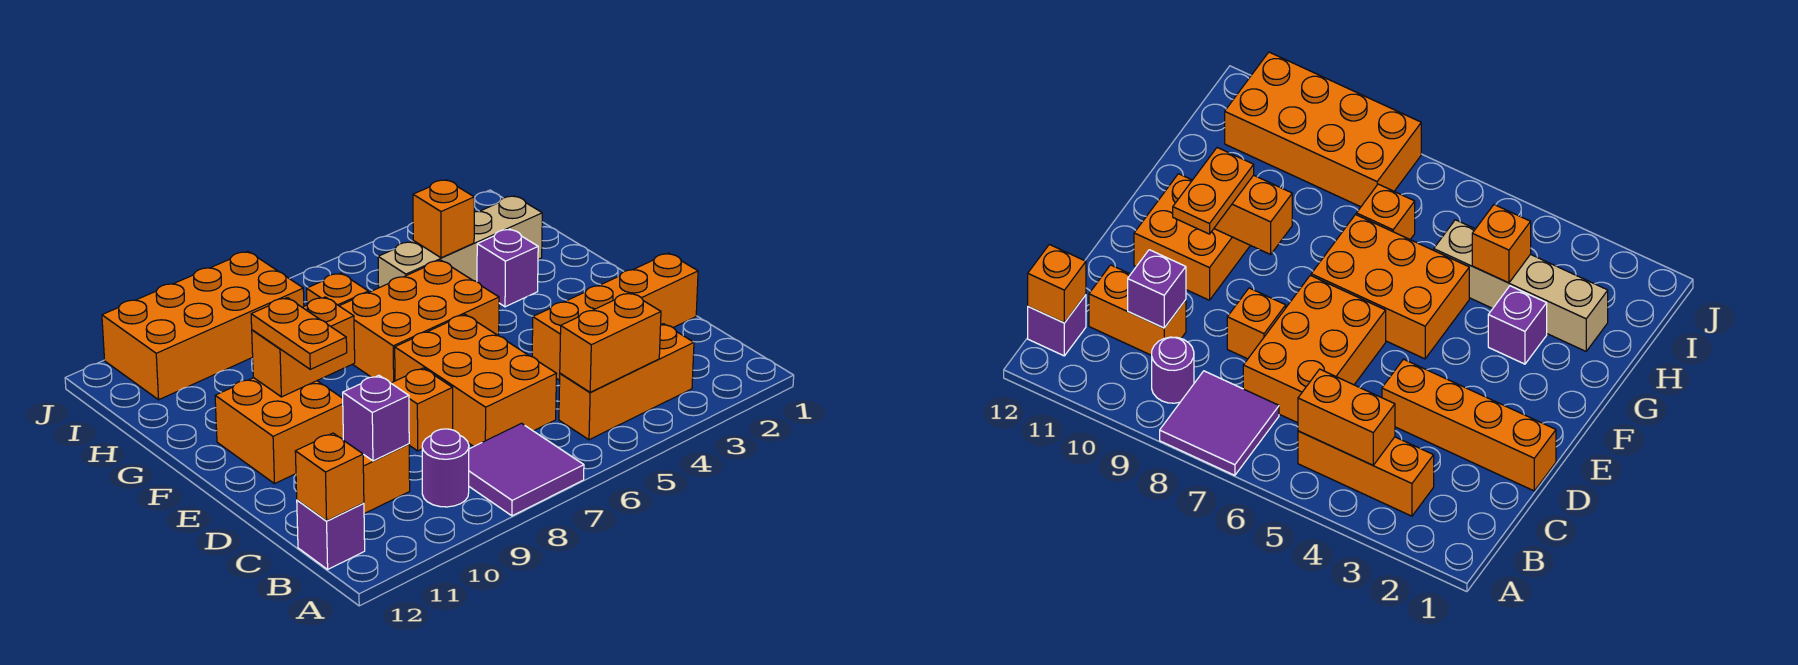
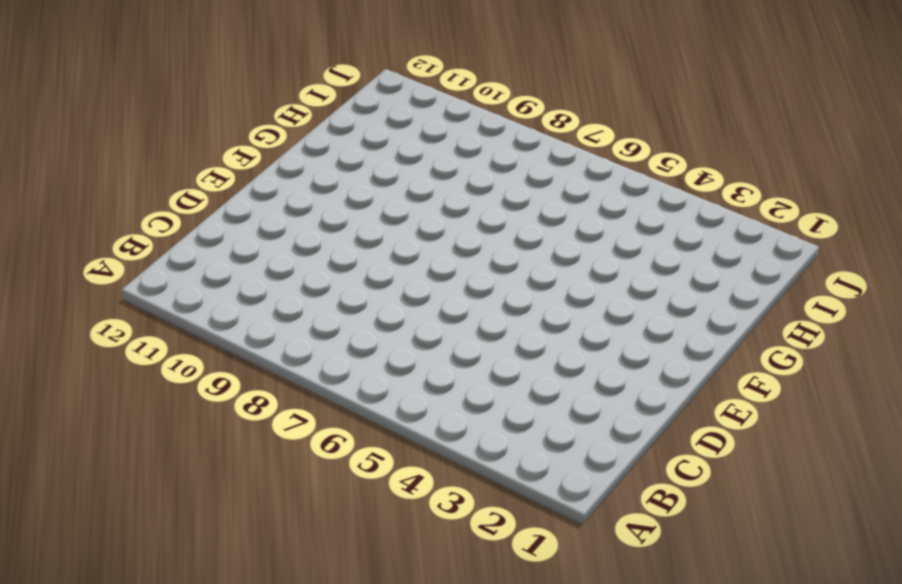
none -> purple 2x2 tile [469,423,584,516]
none -> orange 1x3 brick [559,324,694,440]
none -> purple 1x1 round brick [422,429,469,507]

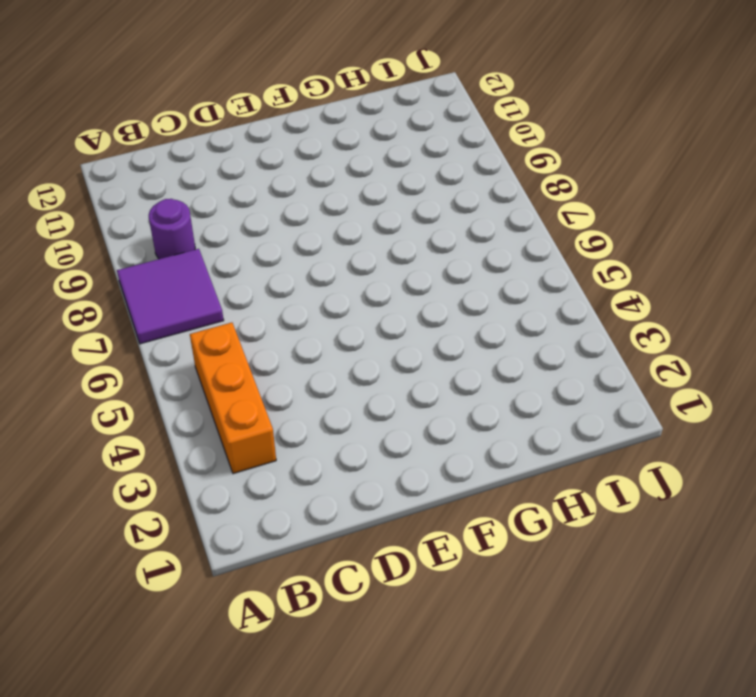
none -> purple 1x1 brick [297,500,365,569]
none -> orange 2x3 brick [395,315,557,447]
none -> orange 1x2 brick [363,444,410,514]

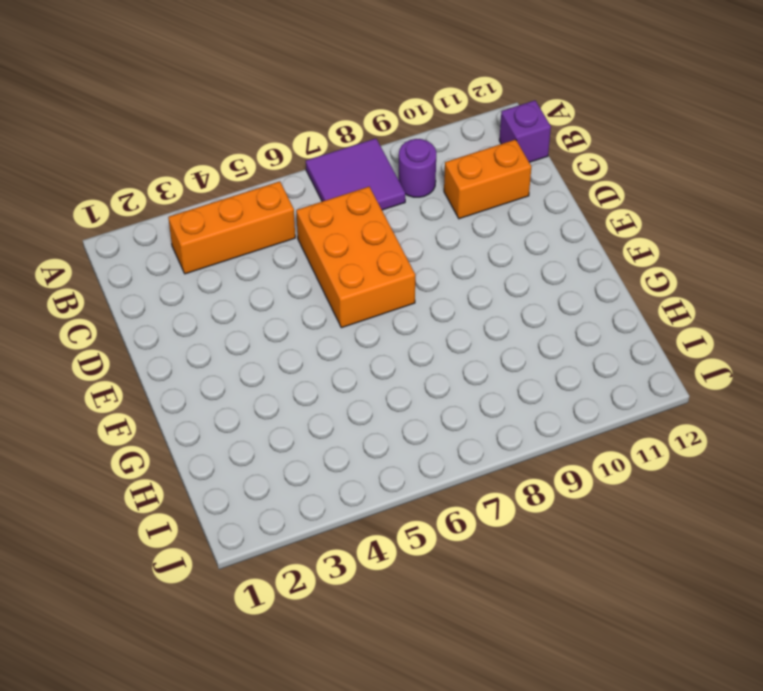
none -> orange 1x4 brick [532,253,698,380]
none -> orange 1x1 brick [391,368,453,451]
none -> orange 2x2 brick [215,378,343,484]

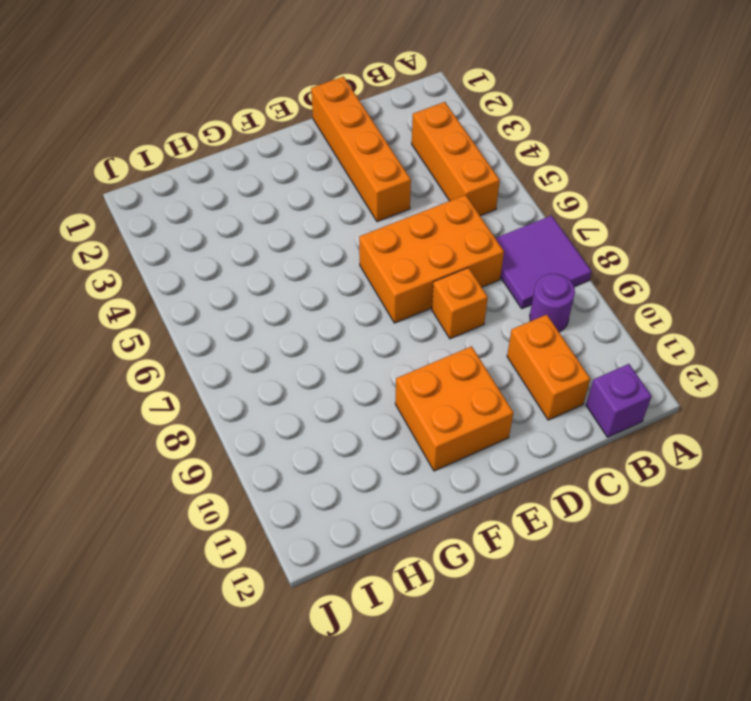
none -> orange 2x3 brick [340,260,499,383]
none -> purple 1x1 brick [477,229,538,307]
none -> tan 1x4 brick [378,196,542,288]

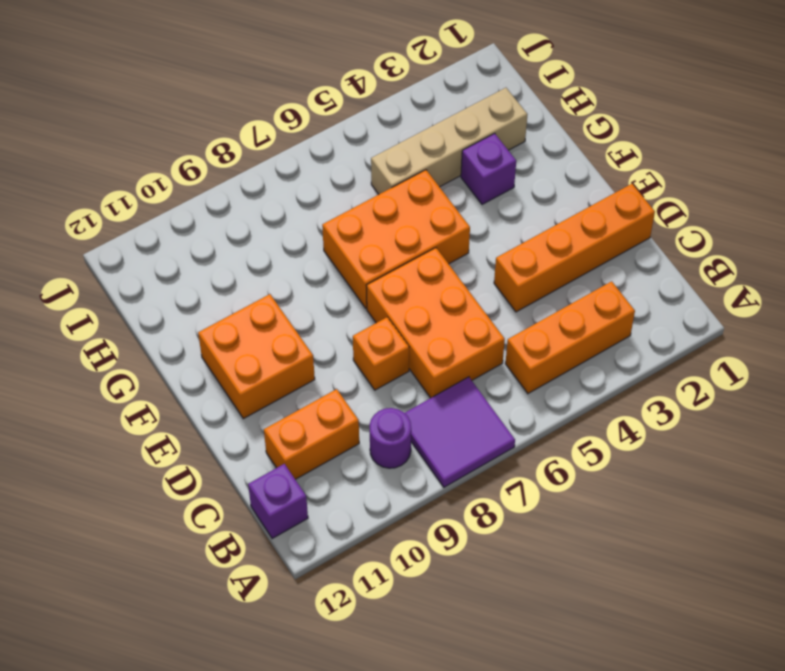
none -> orange 1x1 brick [307,273,368,306]
none -> orange 2x4 brick [102,252,304,400]
none -> orange 1x2 brick [560,293,661,392]

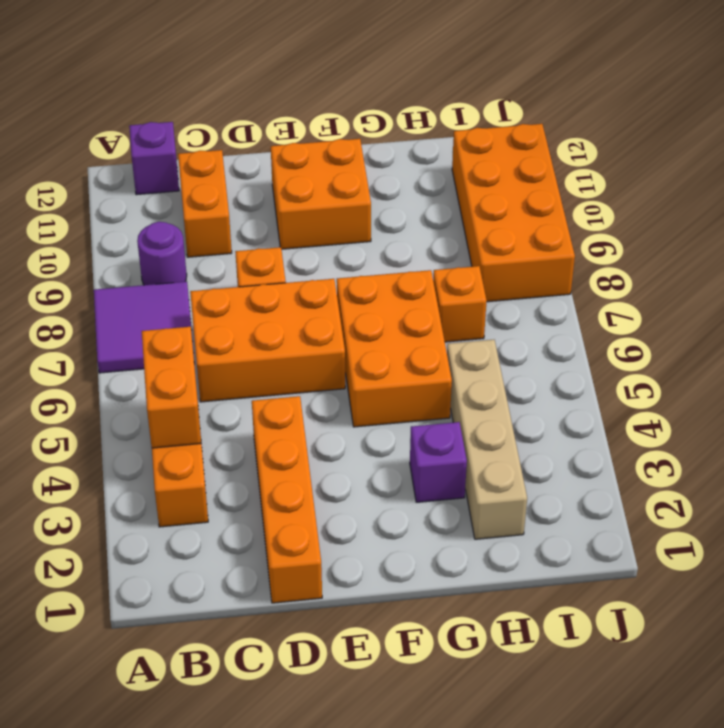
none -> orange 1x1 brick [295,433,364,521]
none -> purple 1x1 brick [343,375,409,461]
none -> orange 1x2 brick [252,297,355,397]

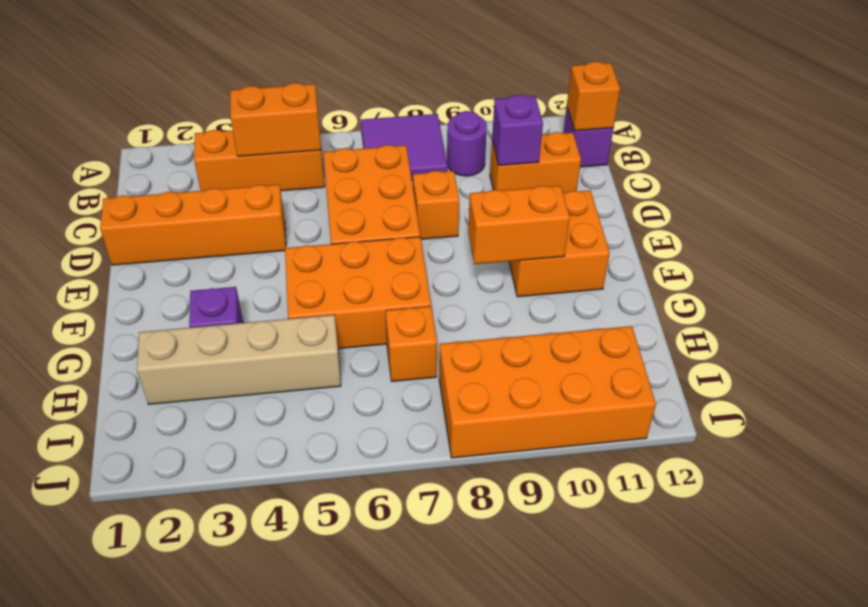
none -> orange 1x1 brick [413,180,474,258]
none -> orange 1x2 plate [251,298,347,369]

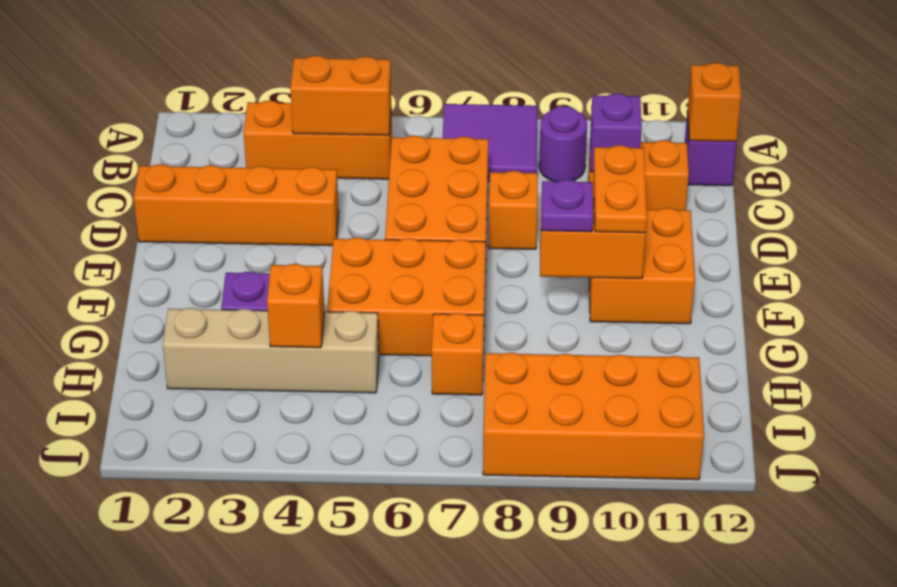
purple 1x1 plate [542,180,593,232] -> none

